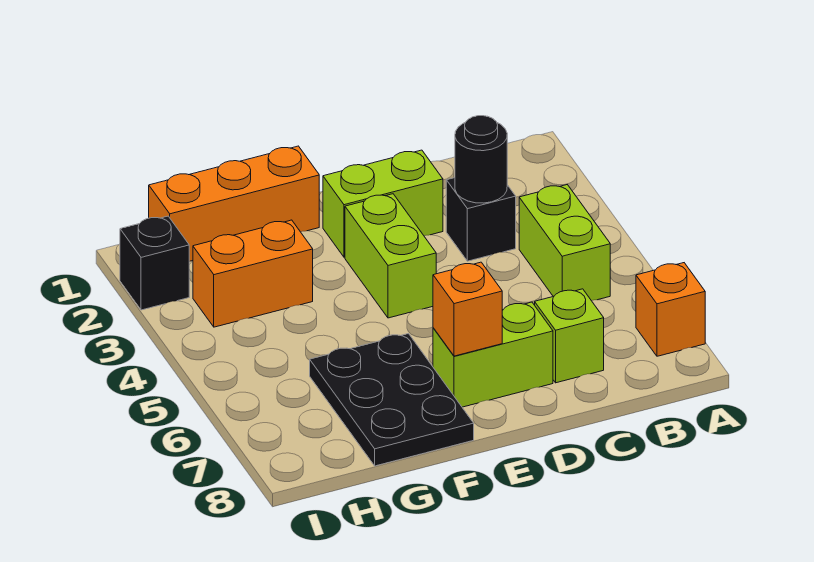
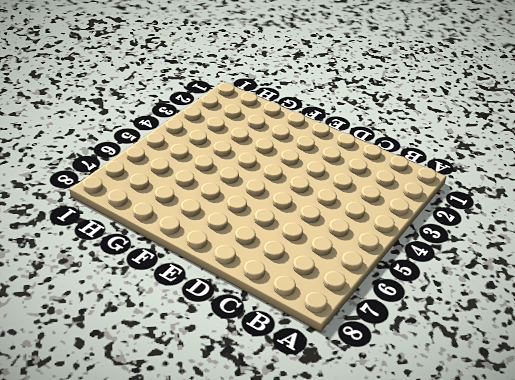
none -> orange 1x1 brick [636,263,705,356]
none -> lime 1x2 brick [519,185,610,301]
none -> black 1x1 brick [446,178,516,261]

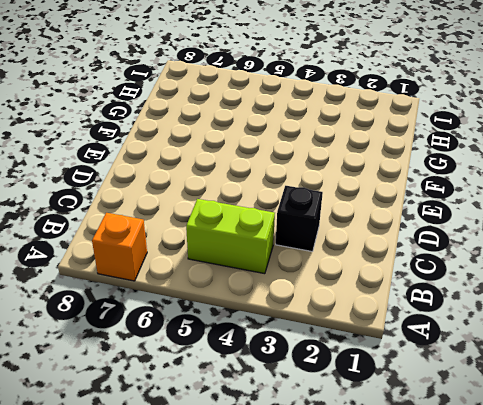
none -> lime 1x1 brick [535,289,604,383]
none -> lime 1x2 brick [323,150,443,257]
none -> lime 1x2 brick [433,302,553,407]

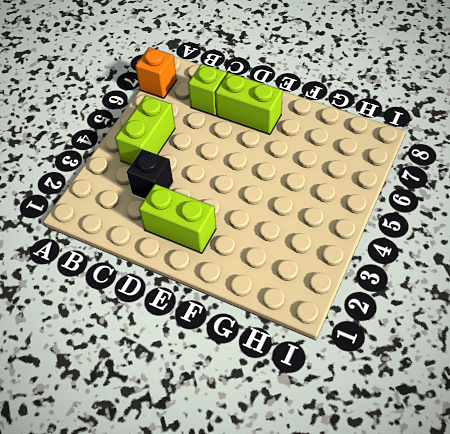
none -> lime 1x2 brick [345,194,436,318]
none -> orange 1x3 brick [149,146,319,261]
none -> black 2x3 plate [310,334,474,466]

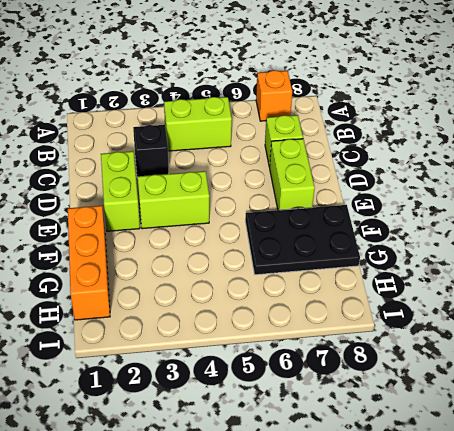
none -> orange 1x2 brick [193,220,313,327]
none -> black 1x1 brick [120,216,189,310]
none -> black 1x1 round brick [455,116,507,203]

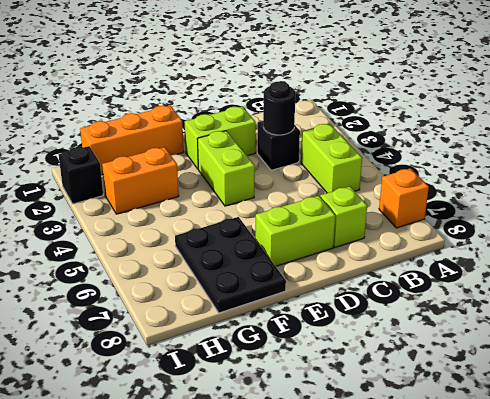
none -> orange 1x1 brick [433,262,502,356]

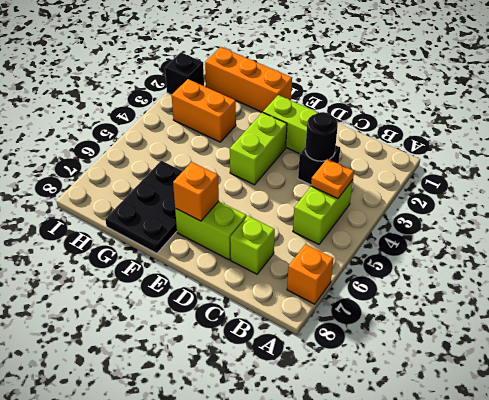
orange 1x1 plate [311,159,354,199] -> none

